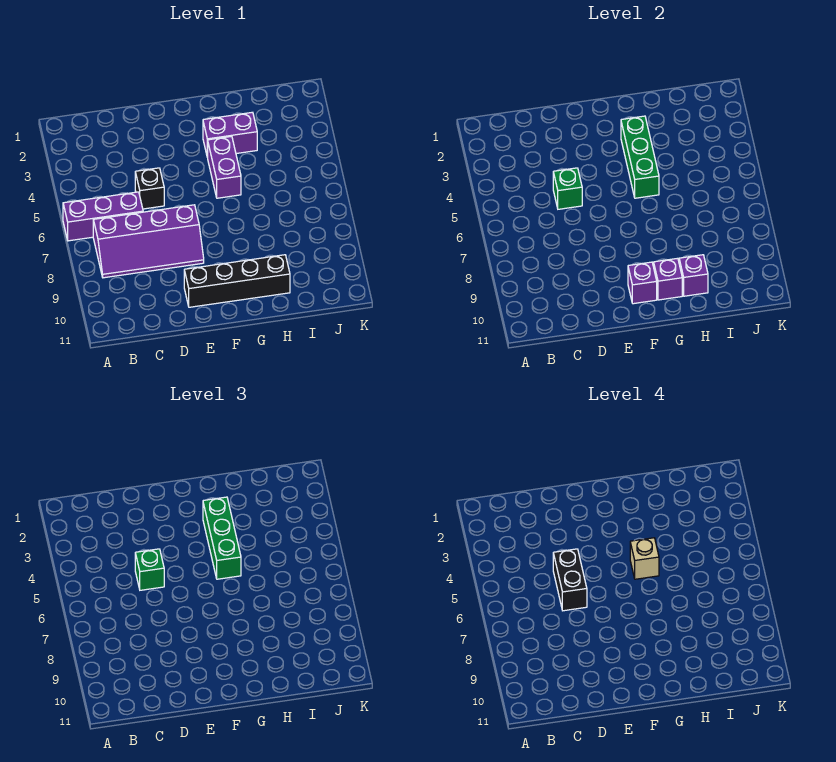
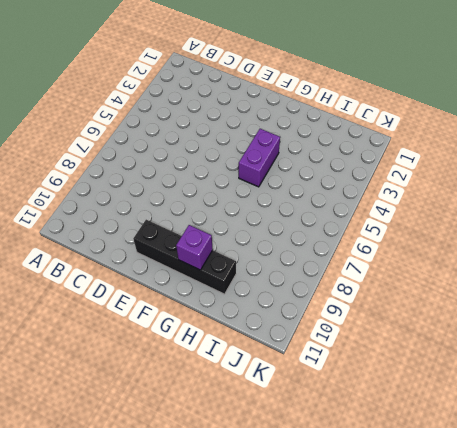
none -> purple 1x3 brick [63,192,143,241]
none -> purple 2x4 slope [93,205,204,278]
none -> black 1x1 brick [135,168,164,209]

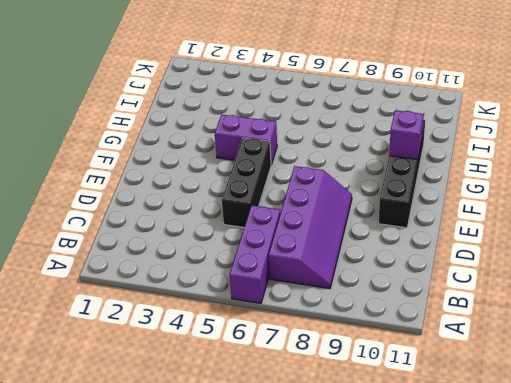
black 1x3 brick [222,138,271,227] -> black 1x1 brick [135,168,164,209]
none -> purple 1x2 brick [203,112,257,157]
none -> green 1x1 brick [553,168,582,209]
none -> purple 1x1 brick [628,262,657,304]

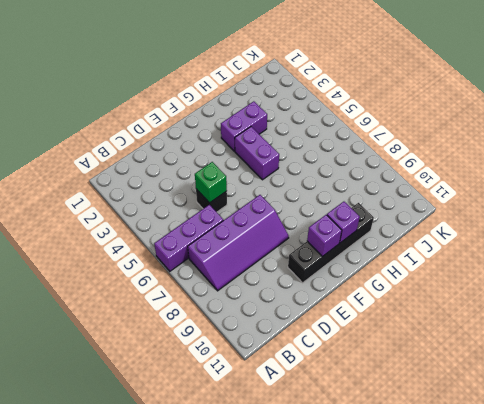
none -> green 1x3 brick [621,116,659,198]
none -> purple 1x1 brick [679,255,708,296]
none -> green 1x1 brick [135,549,164,590]

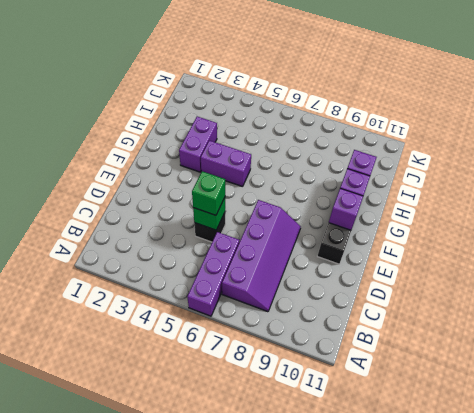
none -> green 1x3 brick [621,116,659,198]
none -> green 1x3 brick [203,497,241,579]
none -> black 1x2 brick [553,549,587,611]

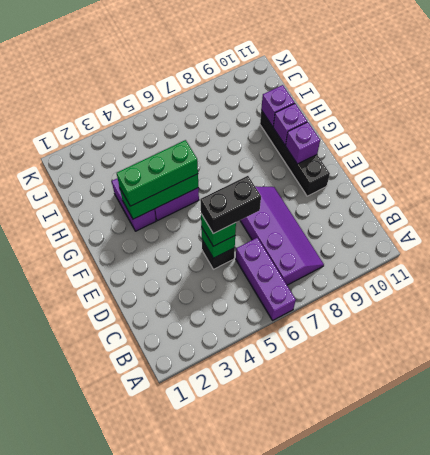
none -> tan 1x1 brick [630,538,659,579]

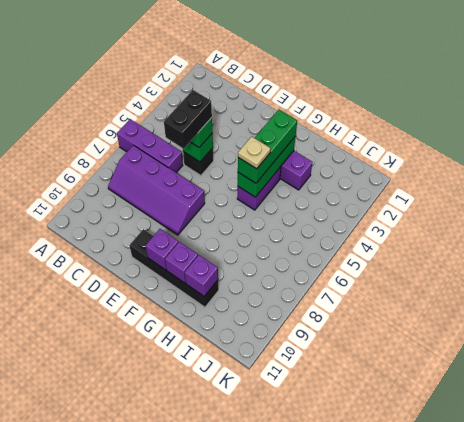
tan 1x1 plate [238,137,271,169] -> tan 1x1 brick [630,538,659,579]

